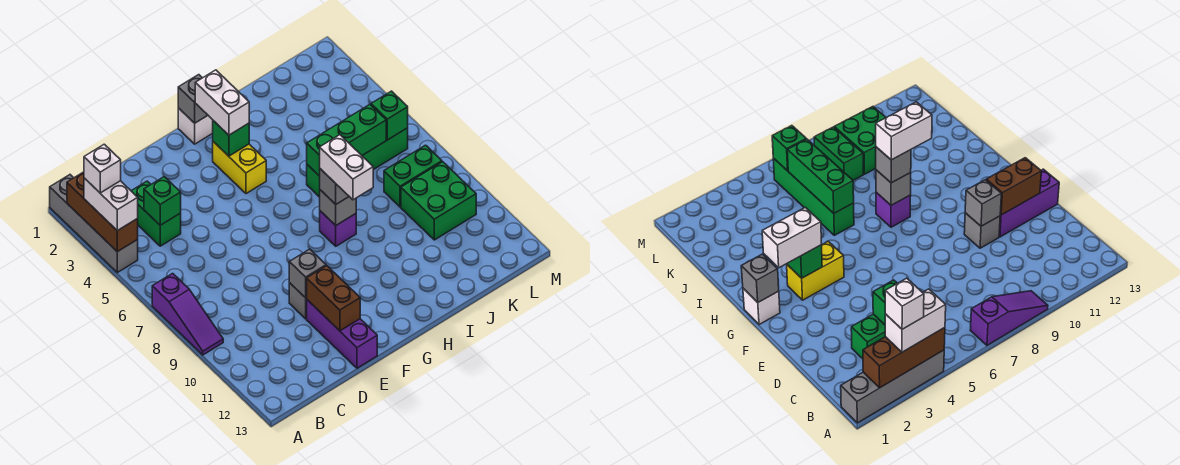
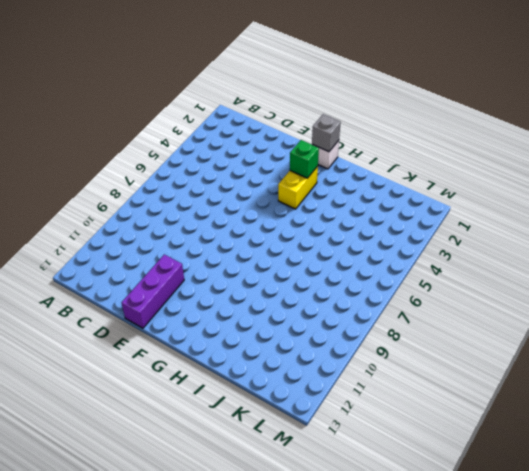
none -> grey 1x4 brick [50,175,138,272]
none -> purple 1x3 slope [152,273,223,355]
none -> green 1x2 brick [131,181,181,246]

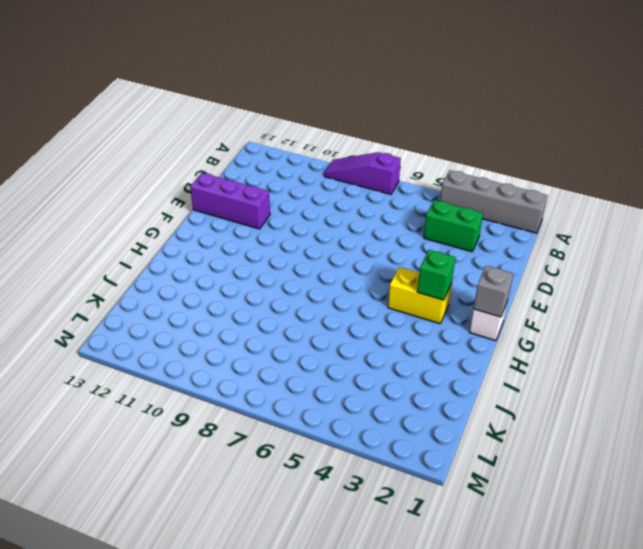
none -> grey 1x1 brick [289,283,307,319]
none -> purple 1x1 brick [320,211,356,246]
none -> green 1x4 brick [307,128,408,197]

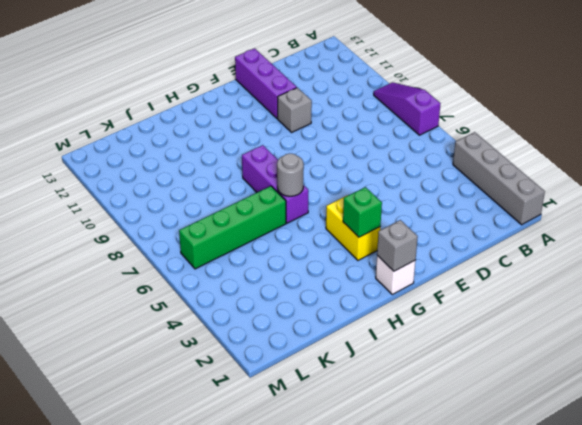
purple 1x3 brick [242,145,308,223] -> purple 1x1 brick [320,211,356,246]
grey 1x1 round brick [277,154,304,196] -> none
none -> green 1x2 brick [131,181,181,246]
none -> green 1x2 brick [384,145,442,207]
none -> green 2x2 brick [401,162,476,240]

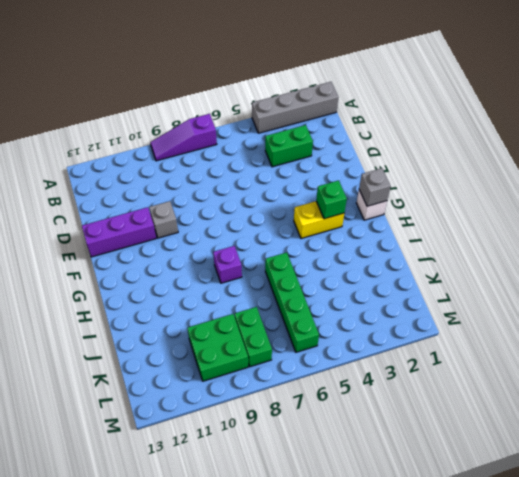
none -> brown 1x3 brick [67,172,138,252]
none -> green 1x1 brick [144,177,181,225]
none -> grey 1x1 brick [289,249,326,298]

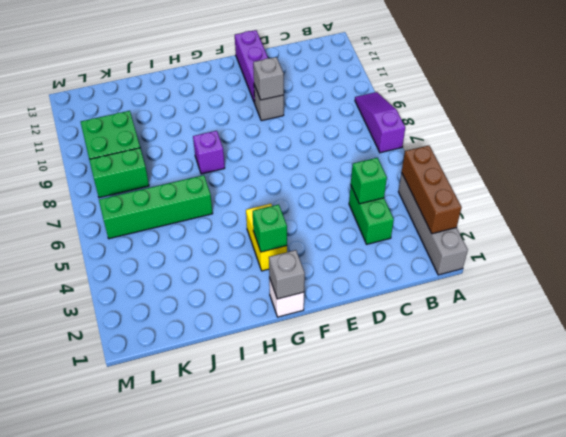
none -> brown 1x2 brick [307,266,360,331]
none -> grey 1x1 brick [320,190,356,225]
none -> green 1x3 brick [307,105,386,176]

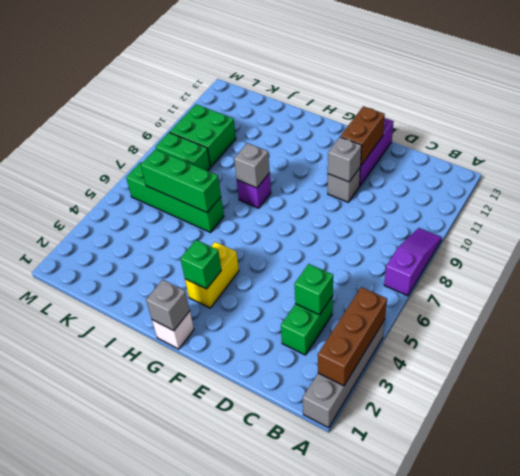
none -> green 1x1 brick [371,91,408,140]
none -> white 1x2 brick [84,178,138,231]
none -> white 1x2 brick [195,70,249,135]

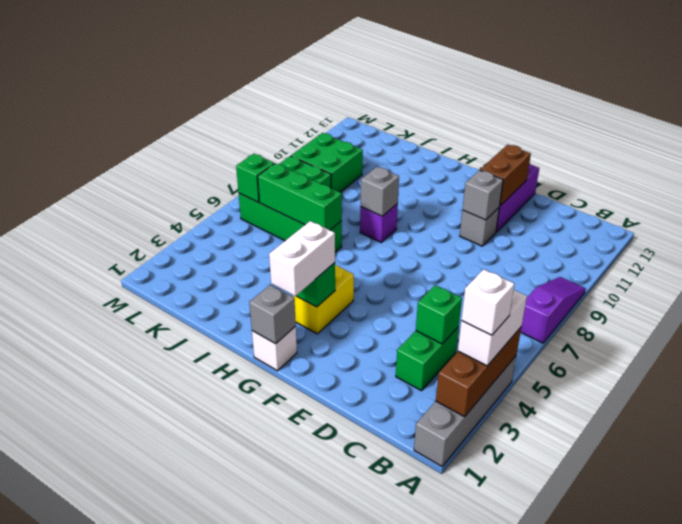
none -> grey 1x1 brick [320,169,349,204]
none -> white 1x2 brick [320,135,373,200]

